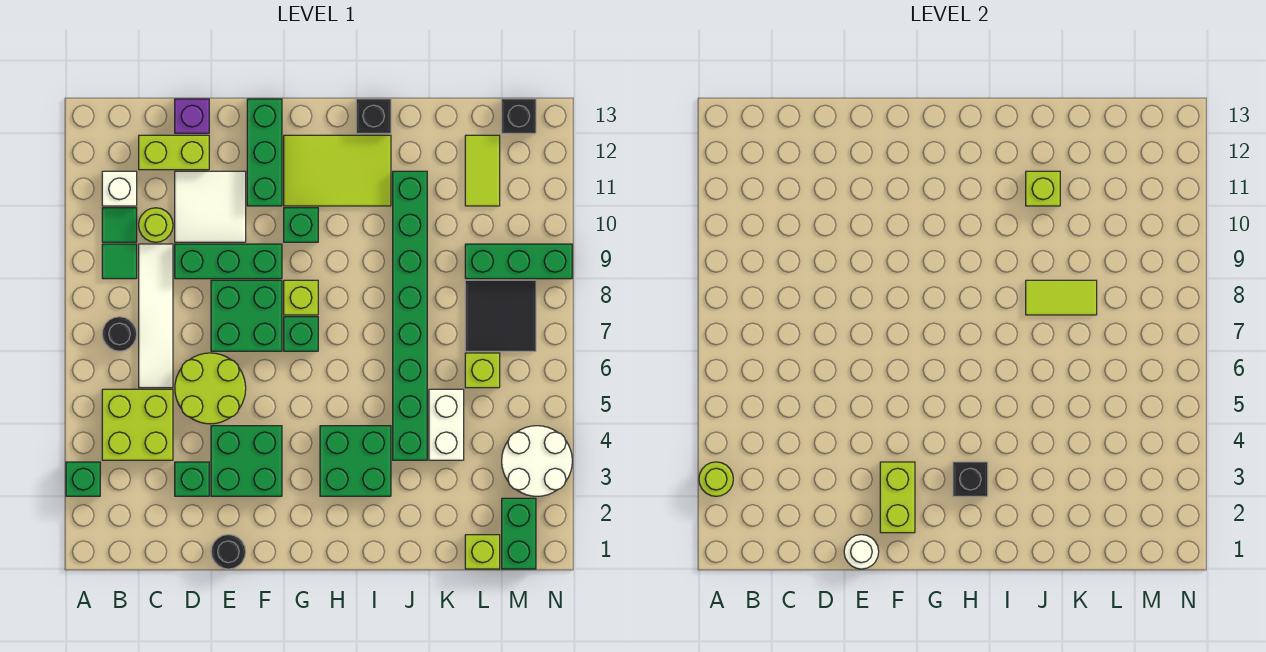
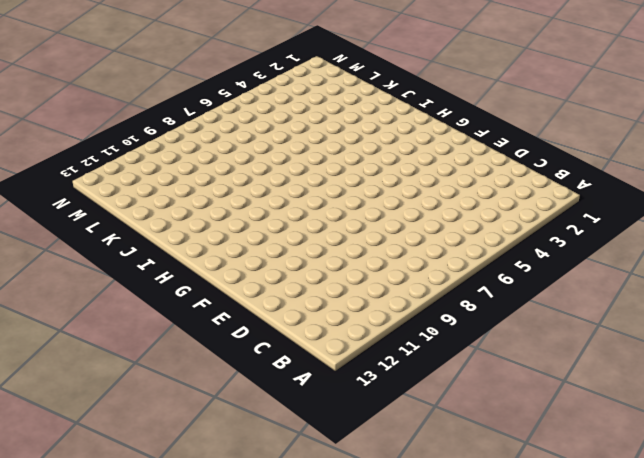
none -> green 1x1 brick [66,462,100,496]
none -> lime 2x2 brick [102,389,173,460]
none -> black 1x1 round brick [102,317,137,351]
none -> green 1x1 tile [102,244,137,279]

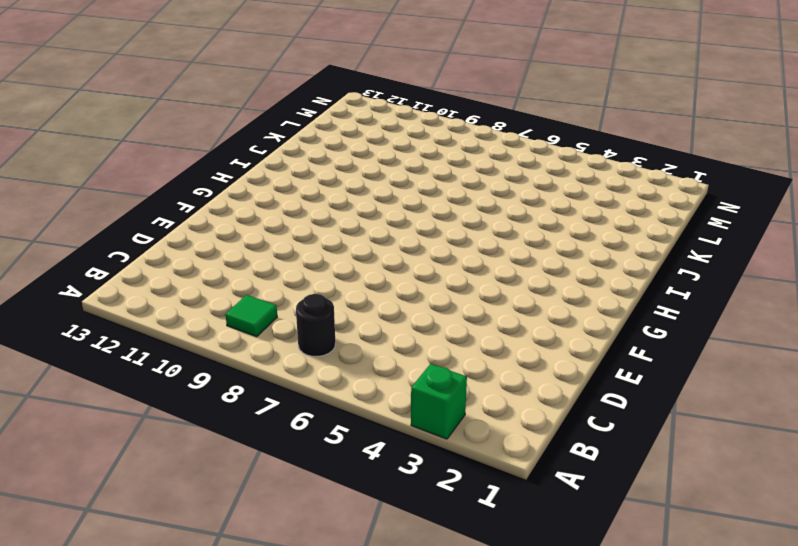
none -> lime 2x2 brick [102,389,173,460]
none -> green 1x1 tile [102,208,137,242]
none -> white 1x1 brick [102,171,137,206]
none -> white 1x4 tile [139,244,173,388]

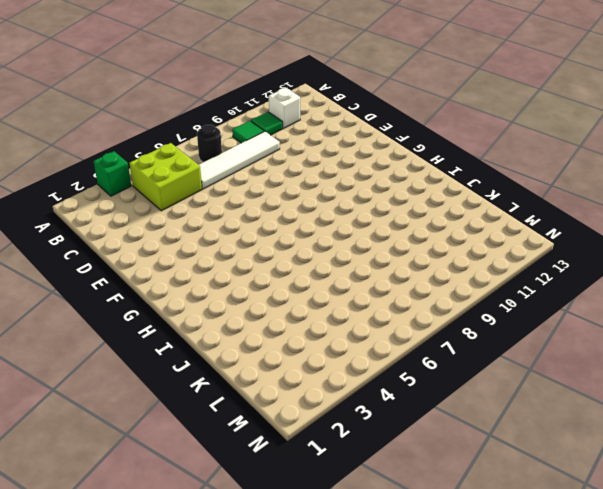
none -> lime 1x1 round brick [139,208,173,242]
none -> lime 1x2 brick [139,135,209,170]
none -> green 1x1 brick [175,462,209,496]
none -> lime 2x2 round brick [175,353,246,424]

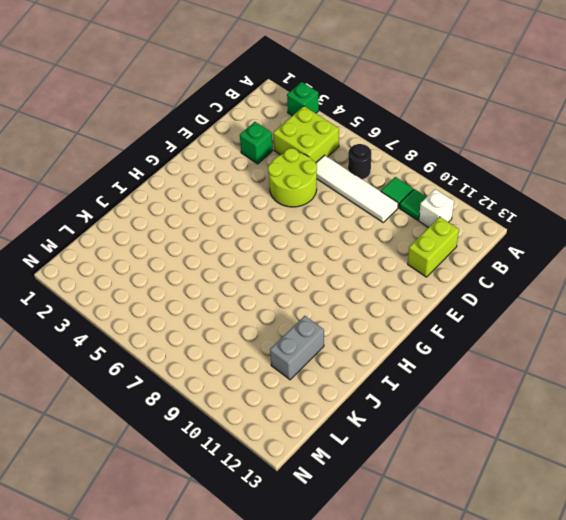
grey 1x2 brick [270,316,324,380] -> green 1x8 brick [393,171,427,460]
none -> lime 1x1 round brick [139,208,173,242]
none -> green 1x3 brick [175,244,282,279]
none -> white 2x2 tile [175,171,246,242]
none -> purple 1x1 brick [175,99,209,133]

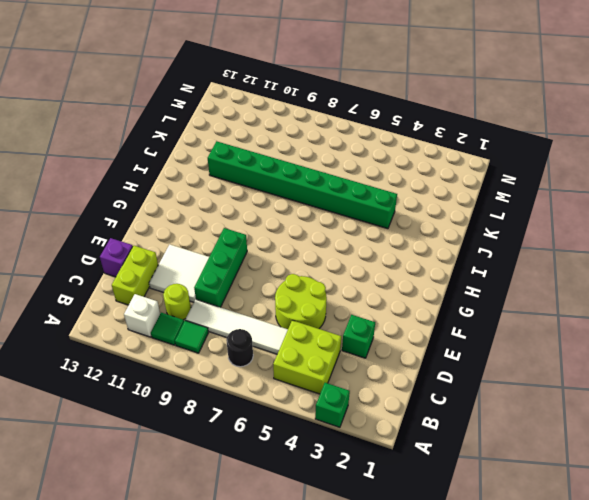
none -> black 1x1 round brick [211,535,246,569]
none -> green 2x2 brick [211,426,282,496]
none -> green 2x2 brick [211,280,282,351]
none -> green 1x3 brick [247,99,282,206]

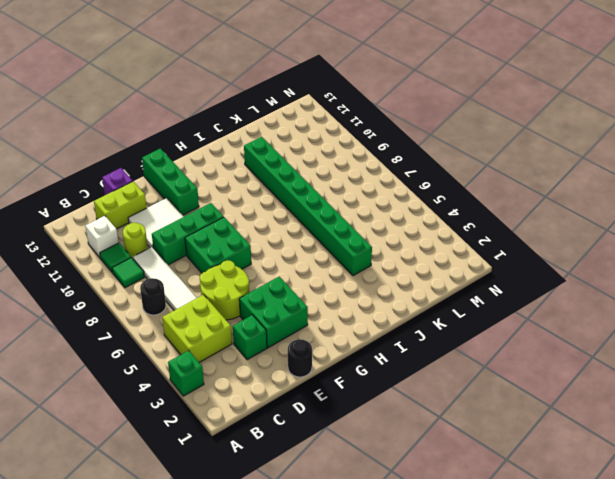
none -> green 1x1 brick [284,317,318,351]
none -> lime 1x1 brick [284,280,318,315]
none -> green 1x1 brick [284,208,318,242]
none -> lime 2x3 tile [284,135,391,206]

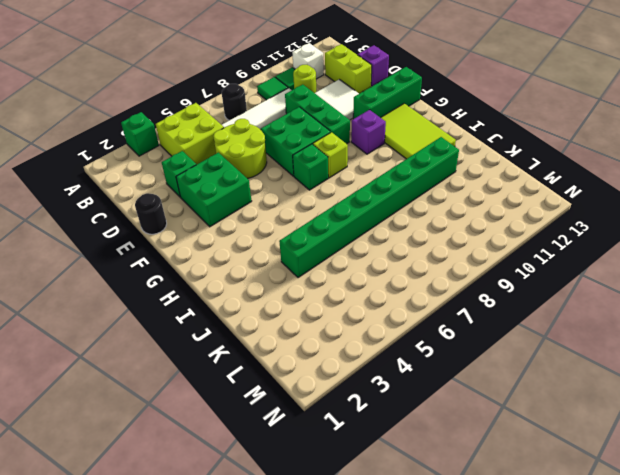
purple 1x1 brick [351,110,386,154] -> green 1x1 brick [284,208,318,242]
none -> green 2x2 brick [320,426,391,496]
none -> black 1x1 brick [356,99,391,133]
none -> white 1x2 brick [429,389,464,460]
none -> lime 1x1 brick [465,535,500,569]

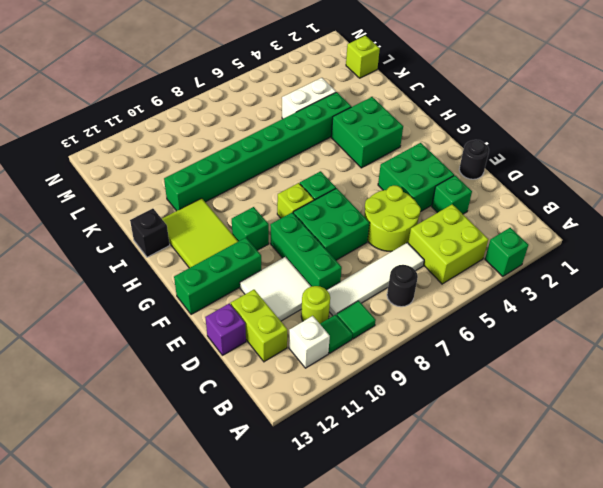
none -> lime 1x1 brick [465,353,500,388]
none -> black 2x2 tile [465,280,536,351]
none -> green 1x3 brick [465,244,572,279]
none -> lime 1x2 tile [465,135,500,206]

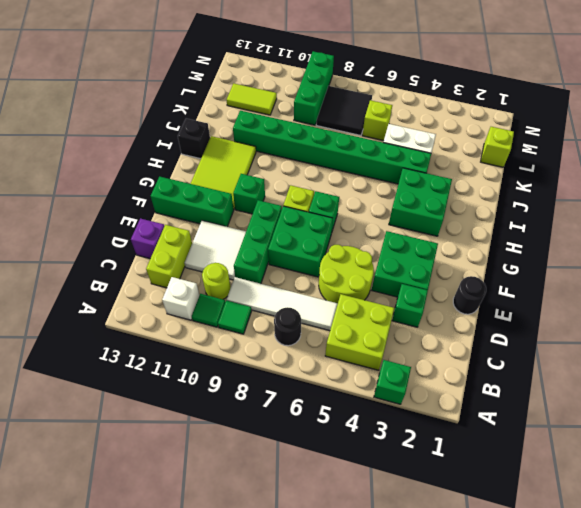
none -> green 1x2 brick [502,498,536,569]
none -> white 2x2 round brick [502,426,572,496]
none -> black 1x1 brick [502,99,536,133]
none -> lime 1x1 round brick [699,462,733,496]

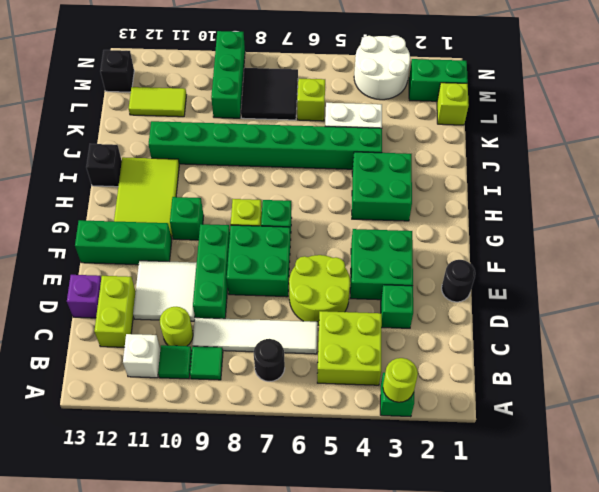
none -> white 1x1 round brick [844,535,879,569]
none -> lime 1x2 brick [880,462,915,533]
none -> black 1x1 brick [953,462,988,496]
none -> lime 1x2 tile [1026,280,1097,315]

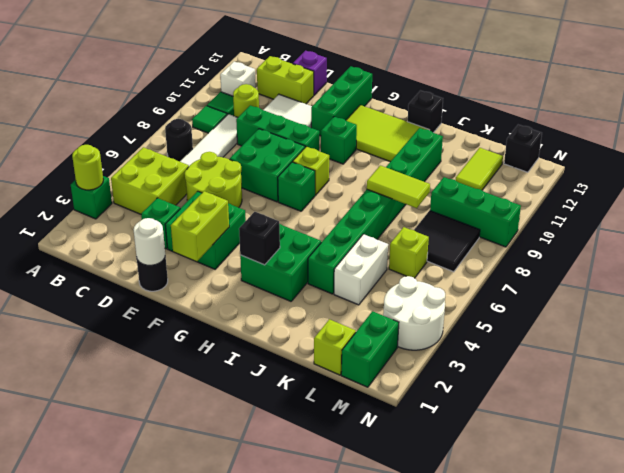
none -> lime 1x1 brick [1026,171,1060,206]

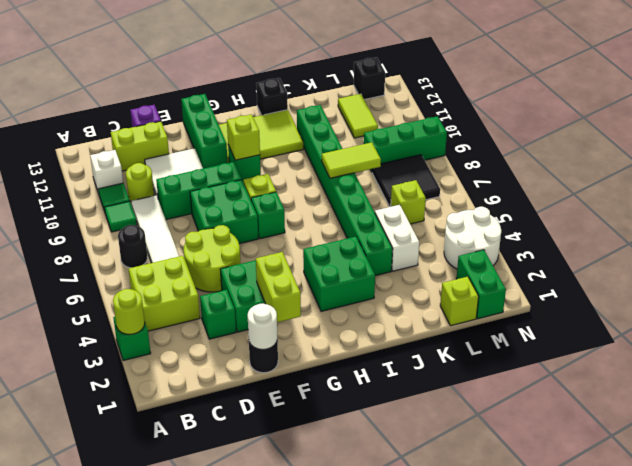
lime 1x1 brick [227,114,260,160] -> lime 1x1 brick moved to [1026,171,1060,206]
none -> black 1x1 brick [953,462,988,496]

